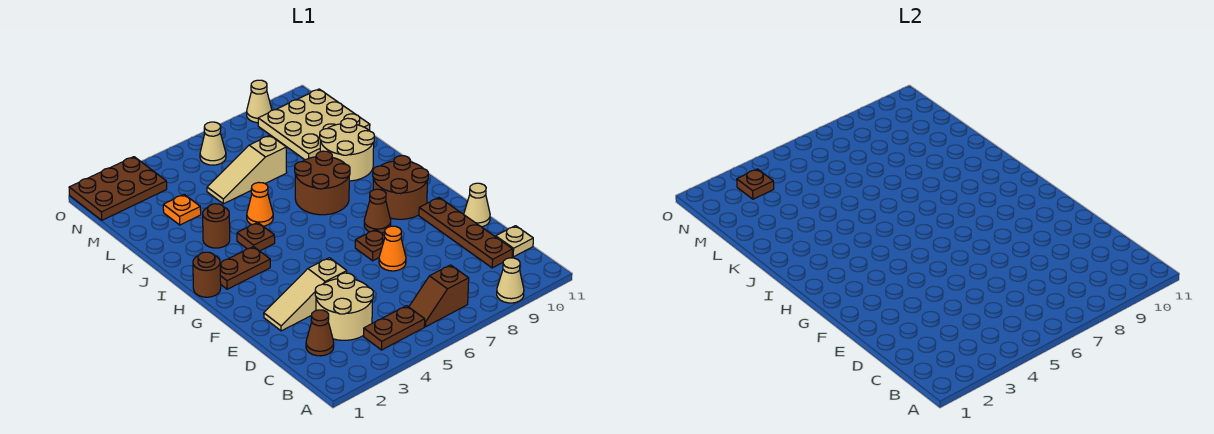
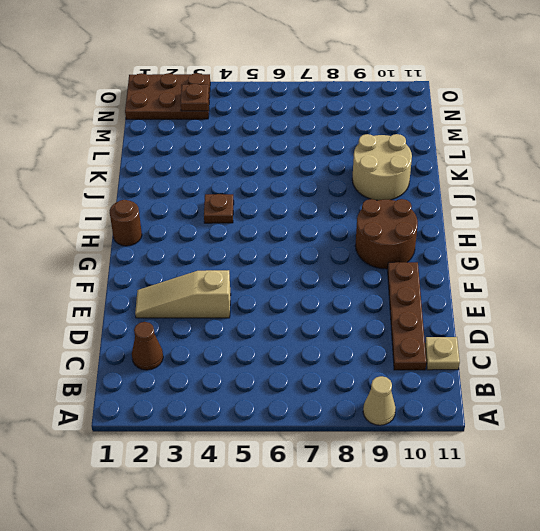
none -> brown 1x2 plate [364,306,425,350]
none -> brown 1x2 slope [409,265,469,327]
none -> tan 2x2 round brick [315,273,373,340]

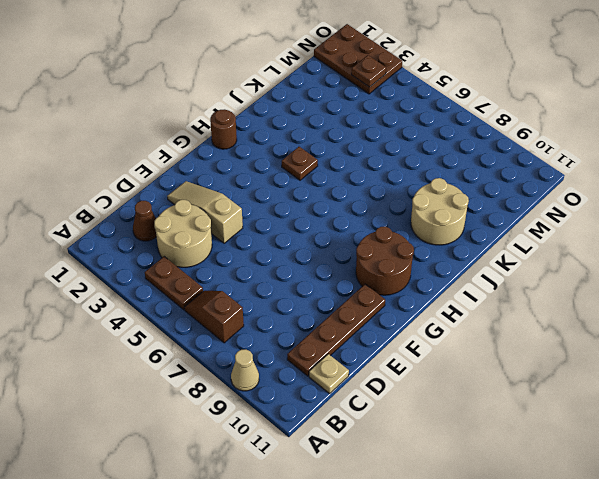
none -> orange 1x1 cone [379,226,406,271]
none -> tan 1x1 cone [464,183,490,227]
none -> brown 1x1 plate [355,230,385,261]

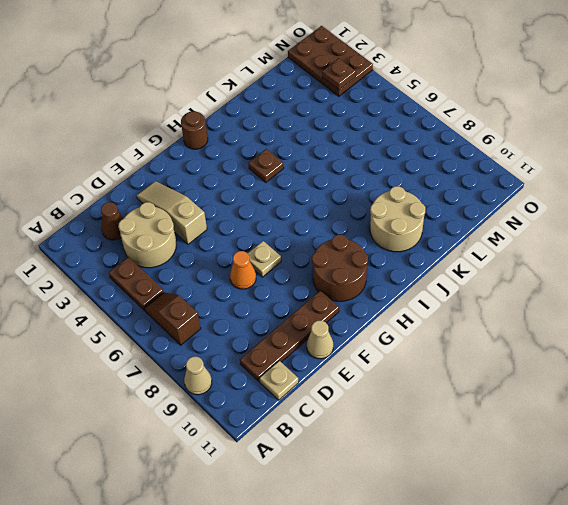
tan 1x1 plate [248,241,281,277] -> brown 1x1 plate [355,230,385,261]
none -> brown 1x1 cone [364,189,391,233]
none -> brown 1x2 plate [220,246,270,289]
none -> brown 2x2 round brick [295,151,350,215]

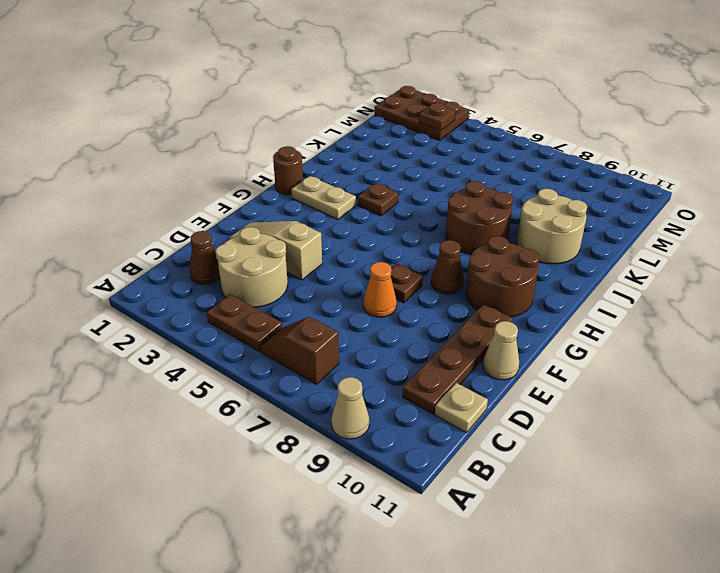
tan 1x2 plate [291,176,356,219] -> brown 1x2 plate [220,246,270,289]
none -> brown 1x1 round brick [203,204,230,248]
none -> orange 1x1 cone [247,182,273,226]
none -> orange 1x1 plate [163,195,201,225]

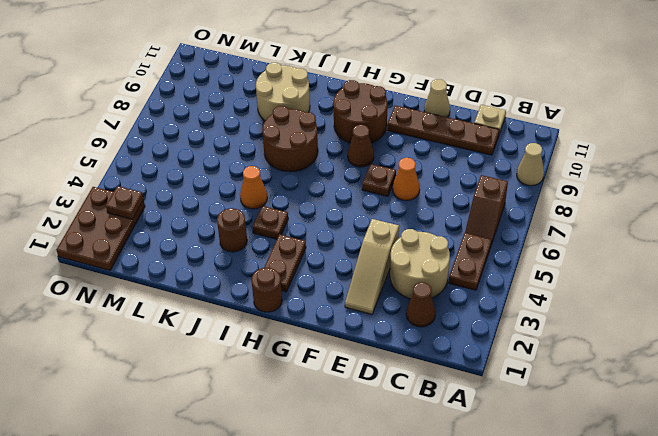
none -> orange 1x1 plate [163,195,201,225]
none -> tan 1x3 slope [207,135,287,204]
none -> tan 3x3 plate [258,89,370,160]

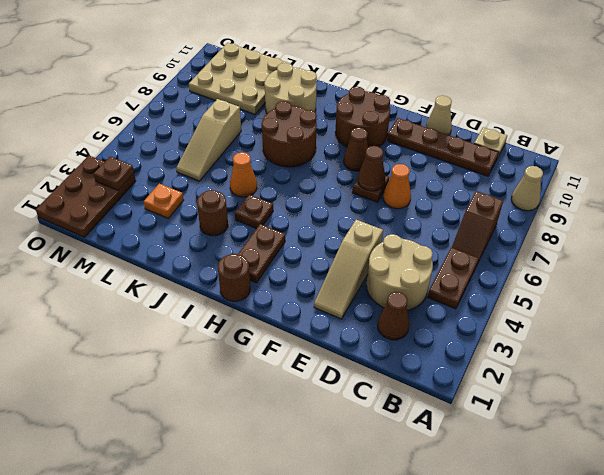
brown 1x1 cone [358,146,386,191] -> none
none -> tan 1x1 cone [200,122,226,165]
none -> tan 1x1 cone [247,80,272,123]

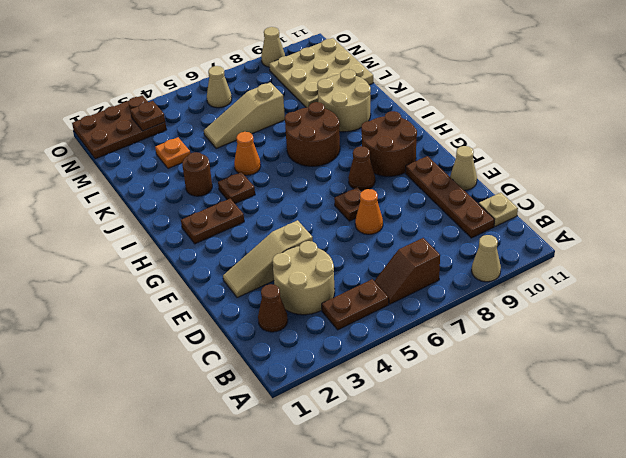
none -> brown 1x1 round brick [193,252,221,297]

